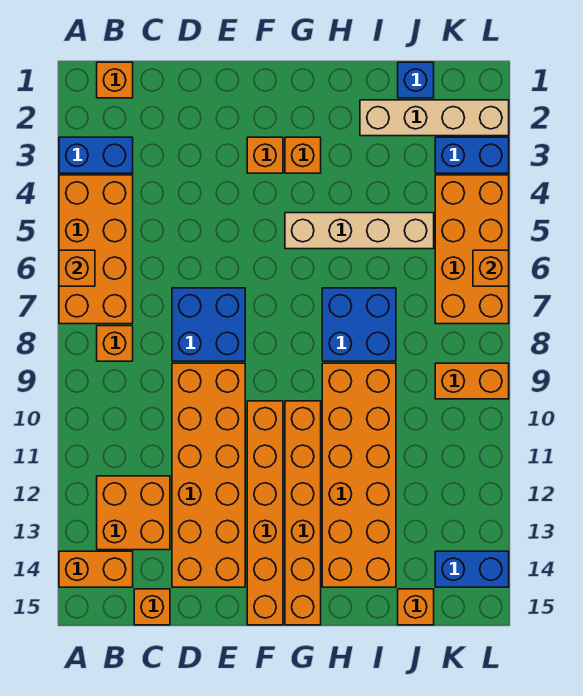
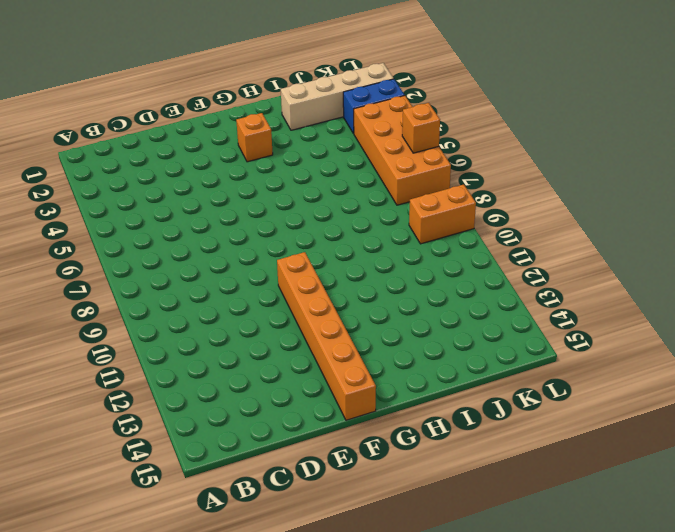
none -> blue 1x2 brick [59,137,133,173]
none -> orange 2x4 brick [59,175,133,324]
none -> orange 1x2 brick [59,551,133,587]

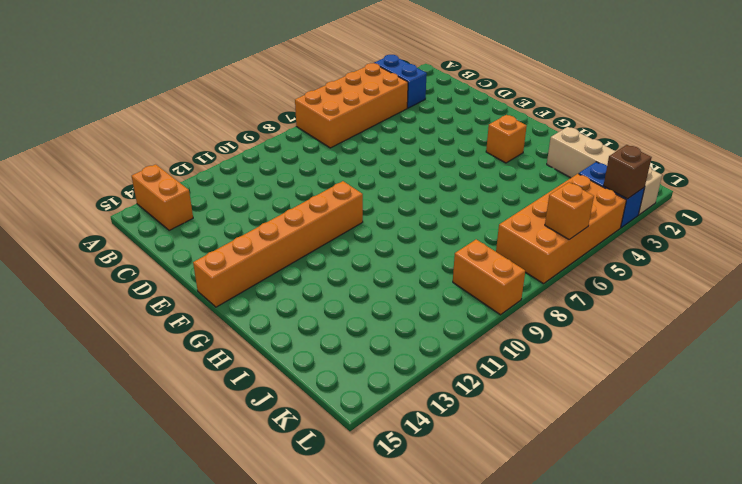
brown 1x1 brick [603,145,652,199] -> none
none -> orange 1x1 brick [97,62,133,98]
none -> orange 1x1 brick [97,326,133,361]
none -> orange 2x2 brick [97,476,170,550]

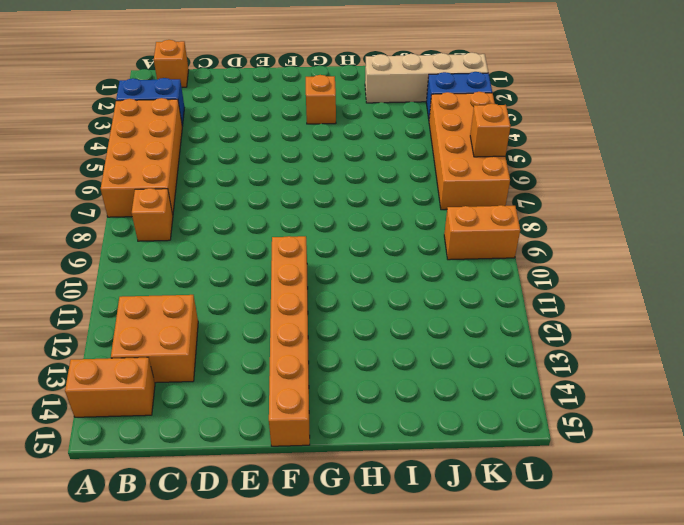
none -> orange 1x1 brick [134,589,170,625]
none -> blue 2x2 brick [172,288,245,361]
none -> orange 2x6 brick [172,363,245,587]

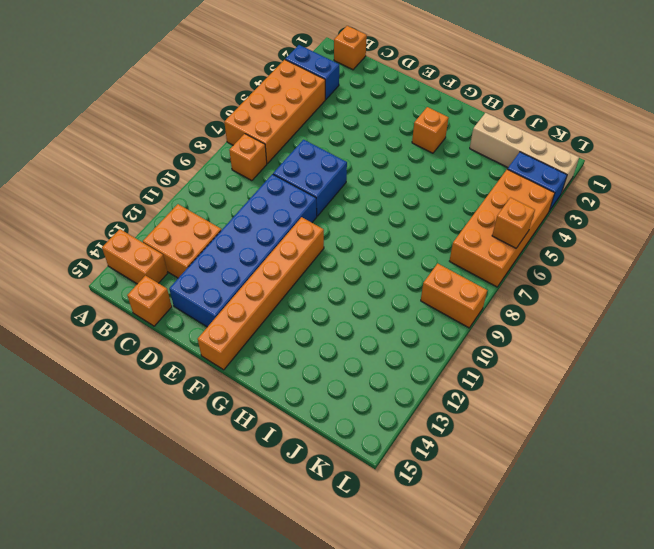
blue 2x6 brick [169,174,317,327] -> orange 2x6 brick [172,363,245,587]
none -> orange 1x1 brick [247,137,283,173]
none -> tan 1x4 brick [285,213,434,249]
none -> orange 1x6 brick [285,401,321,625]

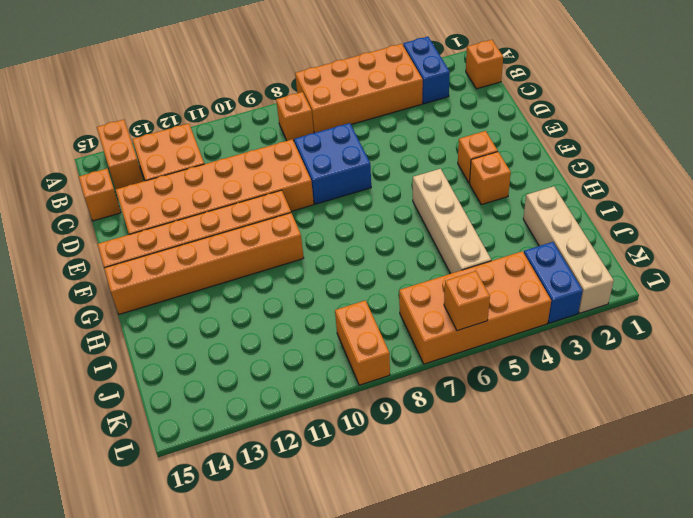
none -> blue 2x2 brick [322,288,396,361]
none -> orange 2x6 brick [322,363,396,587]
none -> blue 1x1 brick [398,62,434,98]

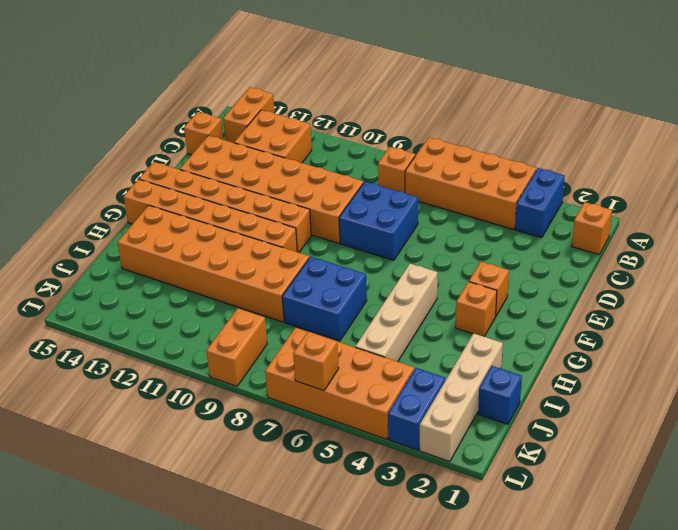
none -> orange 1x1 brick [398,589,434,625]
none -> blue 1x2 brick [435,551,509,587]
none -> orange 1x1 brick [59,250,95,286]

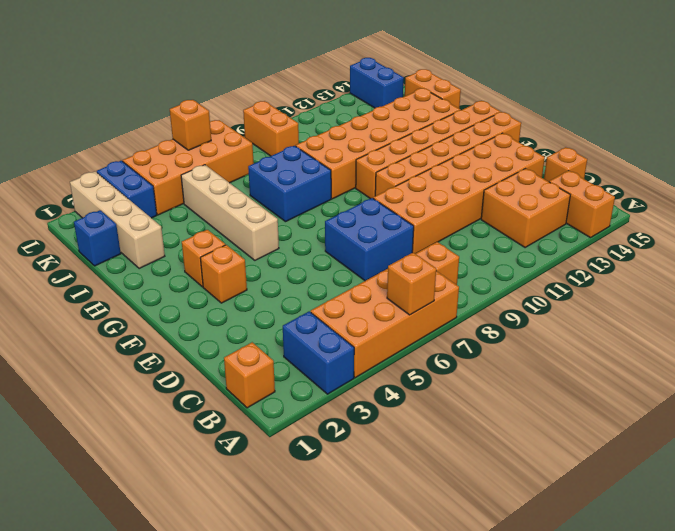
orange 1x2 brick [405,69,461,108] -> orange 1x1 brick [398,589,434,625]

